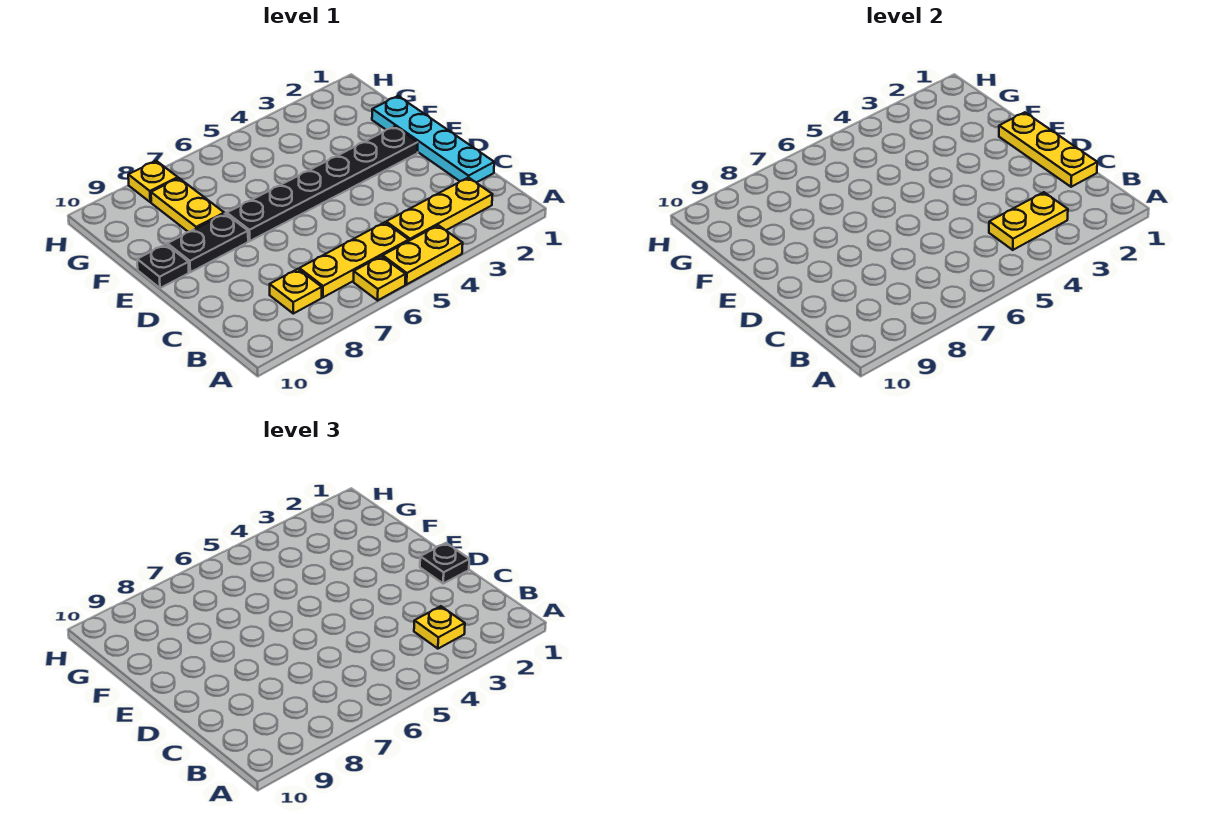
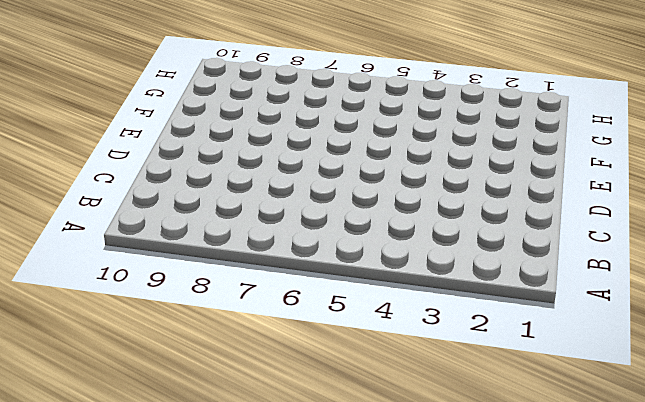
none -> yellow 1x2 plate [383,225,463,284]
none -> yellow 1x1 plate [354,256,406,300]
none -> yellow 1x3 plate [386,177,492,241]

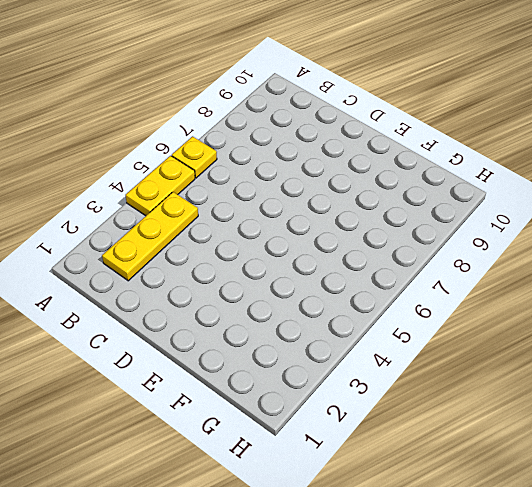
none -> yellow 1x3 plate [299,222,409,297]
none -> yellow 1x1 plate [270,269,322,314]
none -> cyan 1x4 plate [372,96,494,183]

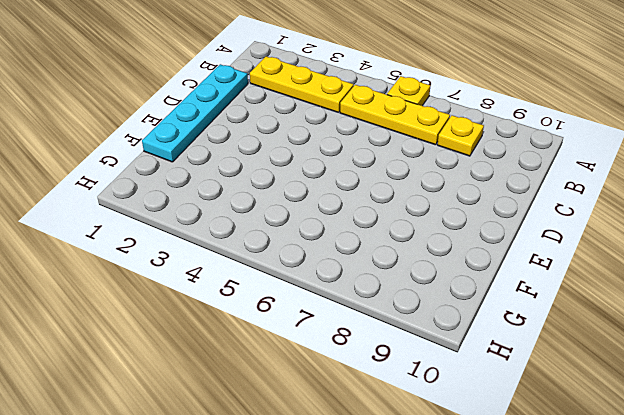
none -> yellow 1x2 plate [383,225,463,284]
none -> black 1x6 plate [227,126,418,241]
none -> black 1x2 plate [167,214,248,272]

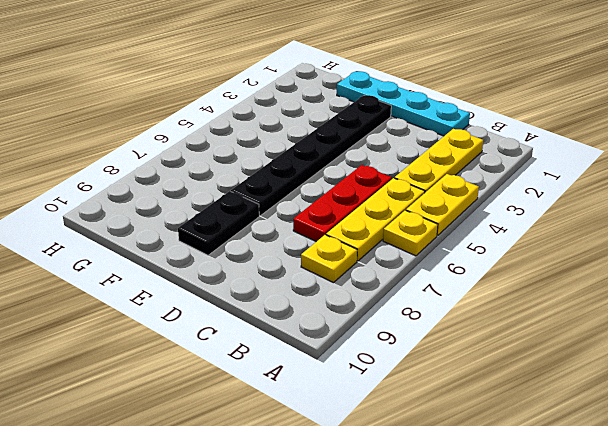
red 1x3 plate [293,165,392,242] -> none
none -> black 1x1 plate [137,244,189,288]
none -> yellow 1x2 plate [151,178,224,232]
none -> yellow 1x1 plate [128,161,178,202]

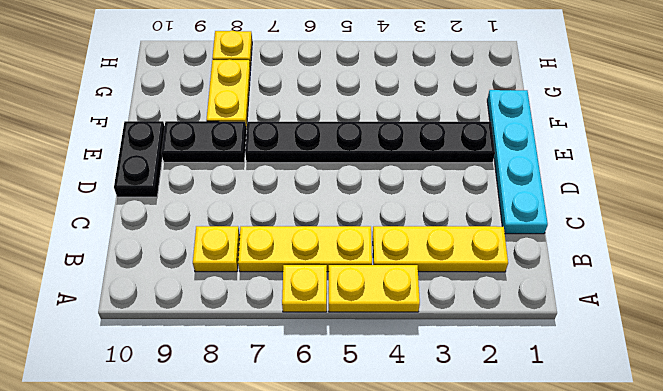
black 1x2 plate [114,121,165,197] -> black 1x1 plate [137,244,189,288]
none -> yellow 1x2 plate [989,192,1068,250]
none -> yellow 1x3 plate [999,112,1097,187]
none -> yellow 1x1 plate [414,606,465,649]

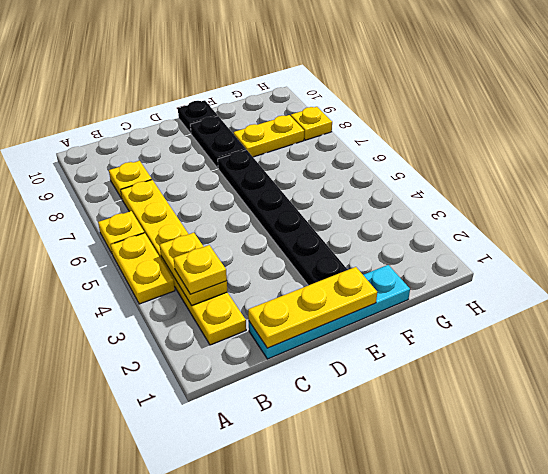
none -> black 1x1 plate [420,543,469,583]

